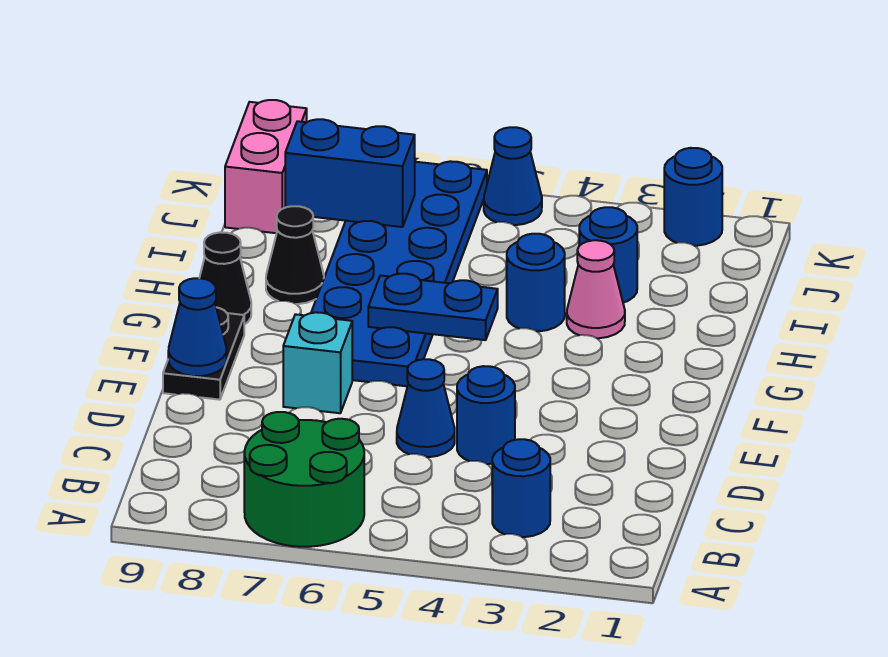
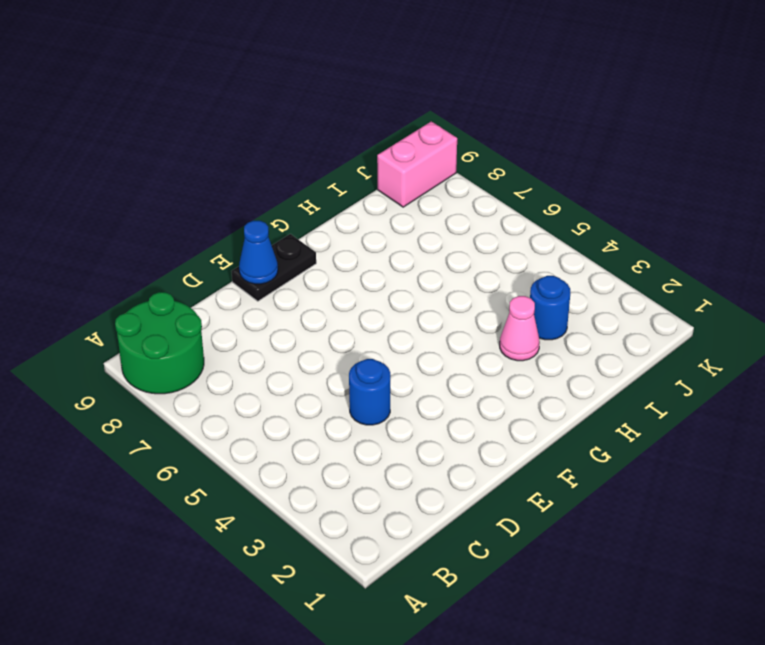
green 2x2 round brick [115,292,204,394] -> green 2x2 round brick moved to [244,412,364,547]
none -> blue 1x1 round brick [492,439,550,537]
none -> blue 1x1 cone [397,359,455,457]
none -> cyan 1x1 brick [283,312,352,413]

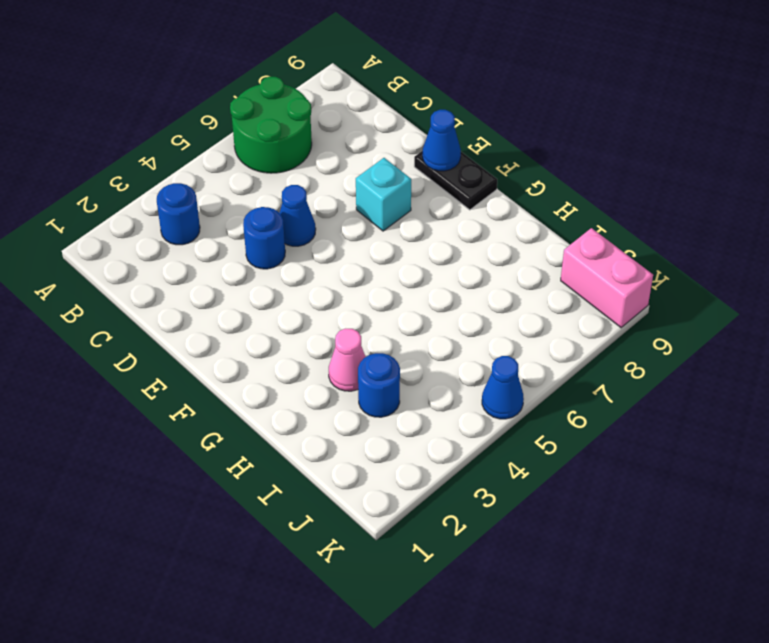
none -> blue 2x6 plate [311,161,487,386]
none -> black 1x1 cone [200,232,251,325]
none -> blue 1x1 round brick [507,234,565,331]

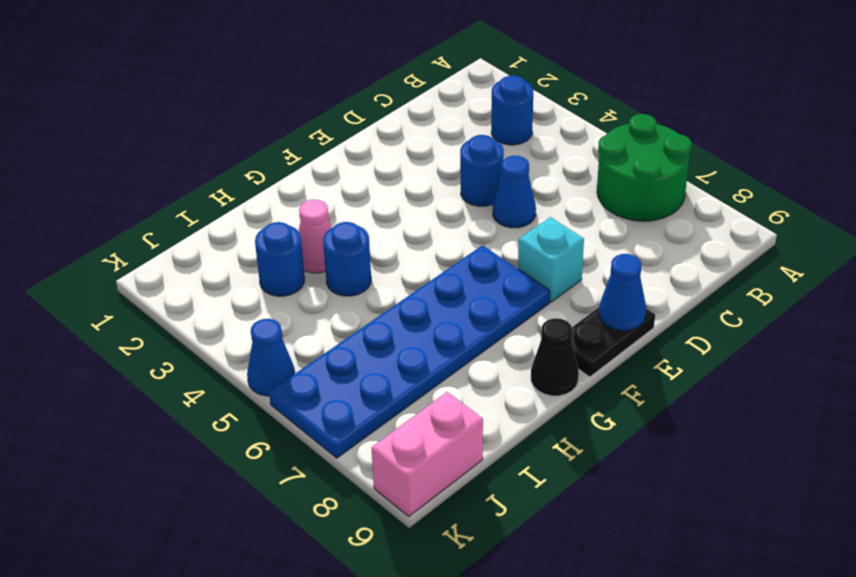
none -> black 1x1 cone [266,206,324,304]
none -> blue 1x1 round brick [664,148,722,246]
none -> blue 1x2 plate [368,274,498,340]

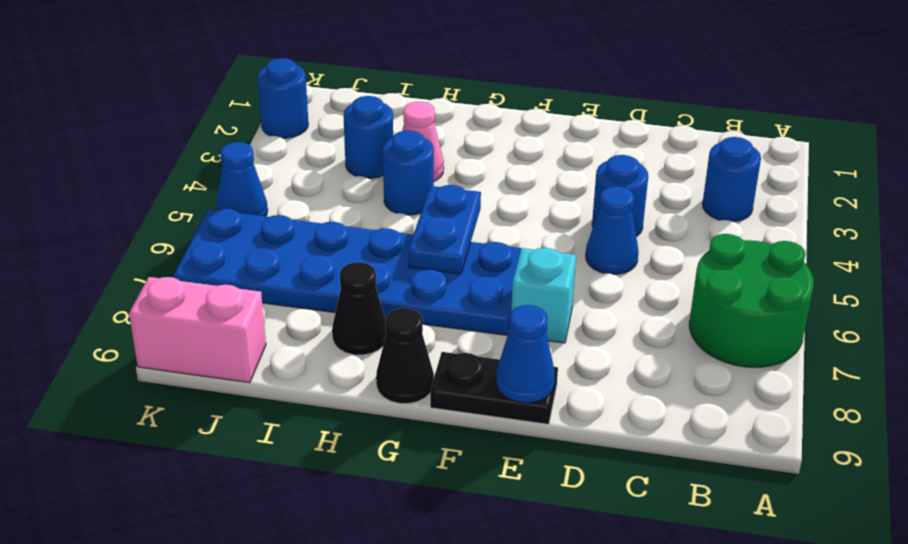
none -> blue 1x2 brick [285,119,415,227]

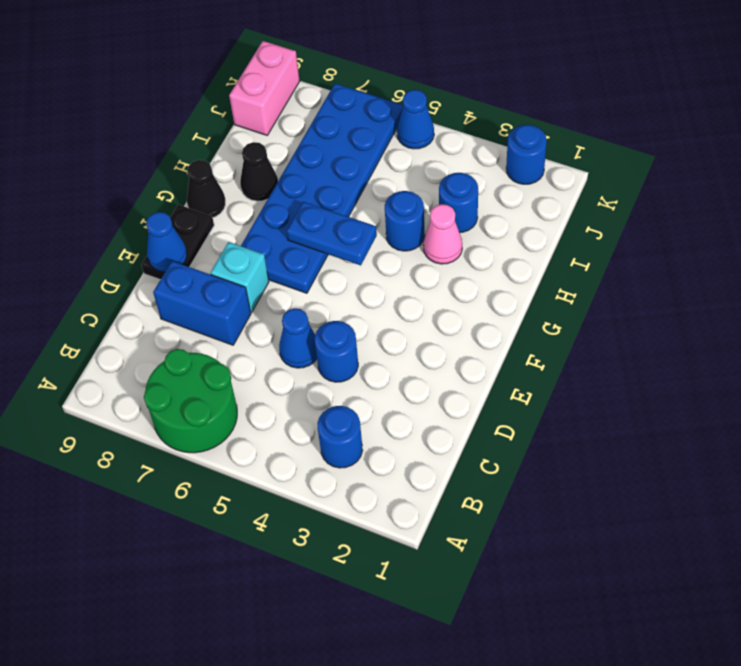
blue 1x2 brick [153,261,251,345] -> blue 1x2 brick moved to [285,119,415,227]

